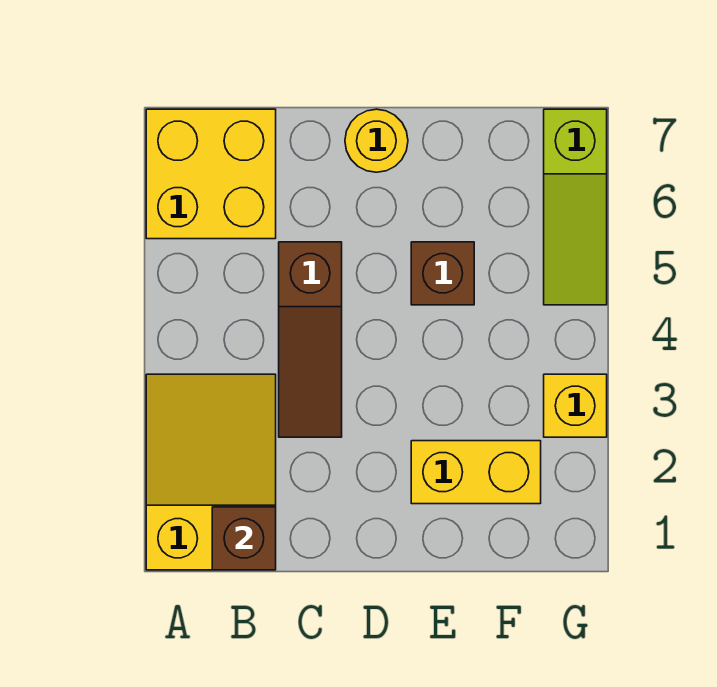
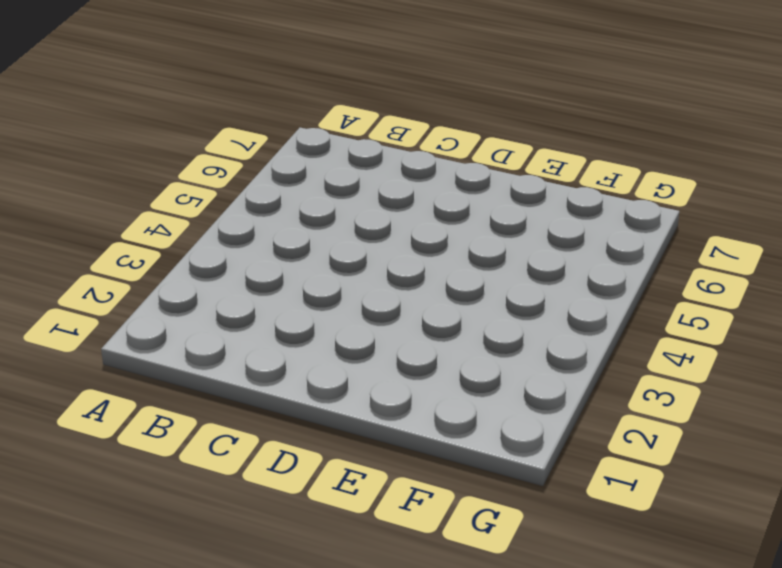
none -> yellow 2x3 slope [146,374,276,570]
none -> yellow 2x2 brick [146,109,276,239]

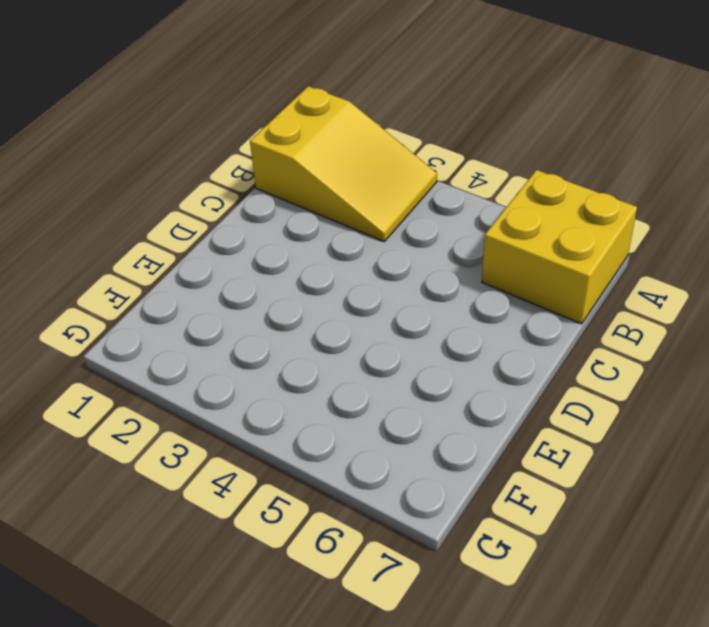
none -> brown 1x3 slope [279,242,342,437]
none -> yellow 1x1 round brick [345,109,408,172]

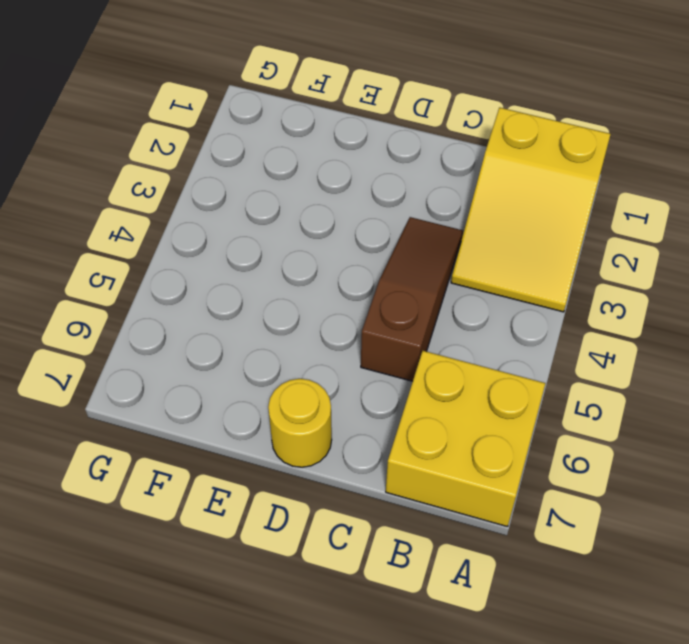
none -> yellow 1x2 brick [411,441,541,504]
none -> brown 1x1 brick [411,242,474,305]

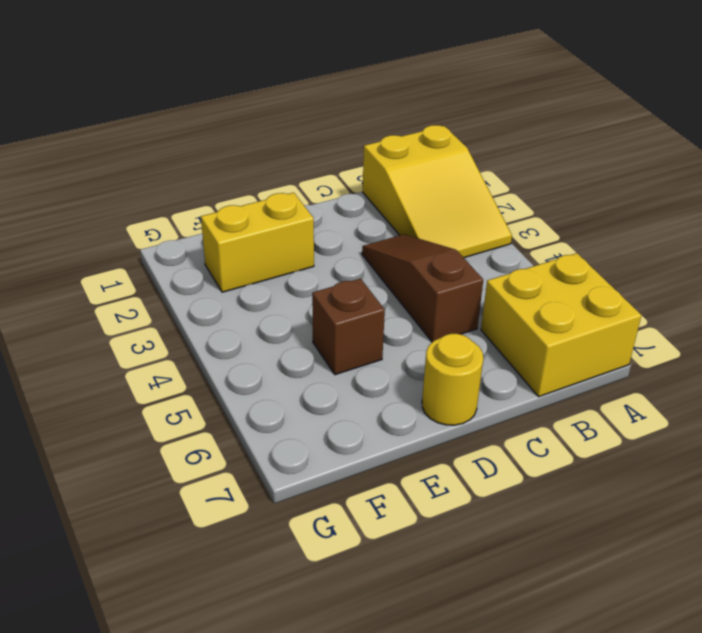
none -> yellow 1x1 brick [544,374,607,437]
none -> lime 1x3 slope [544,109,607,305]

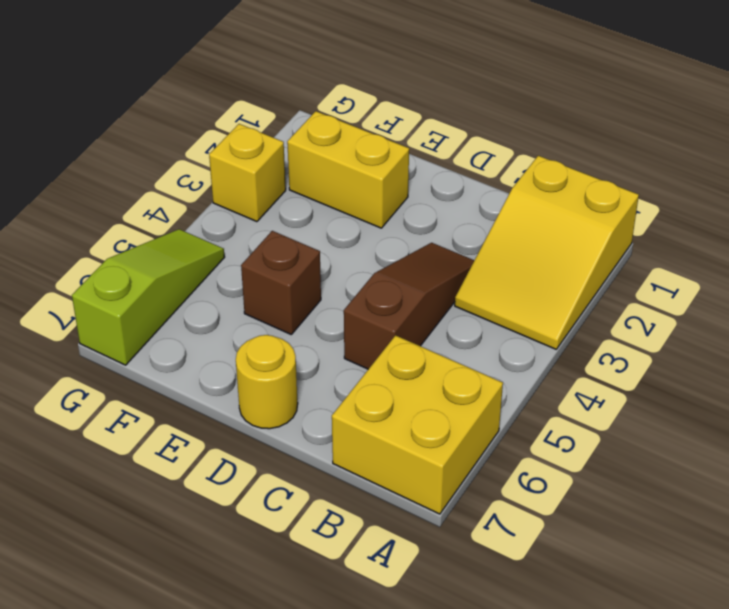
none -> brown 1x1 brick [212,507,276,570]

